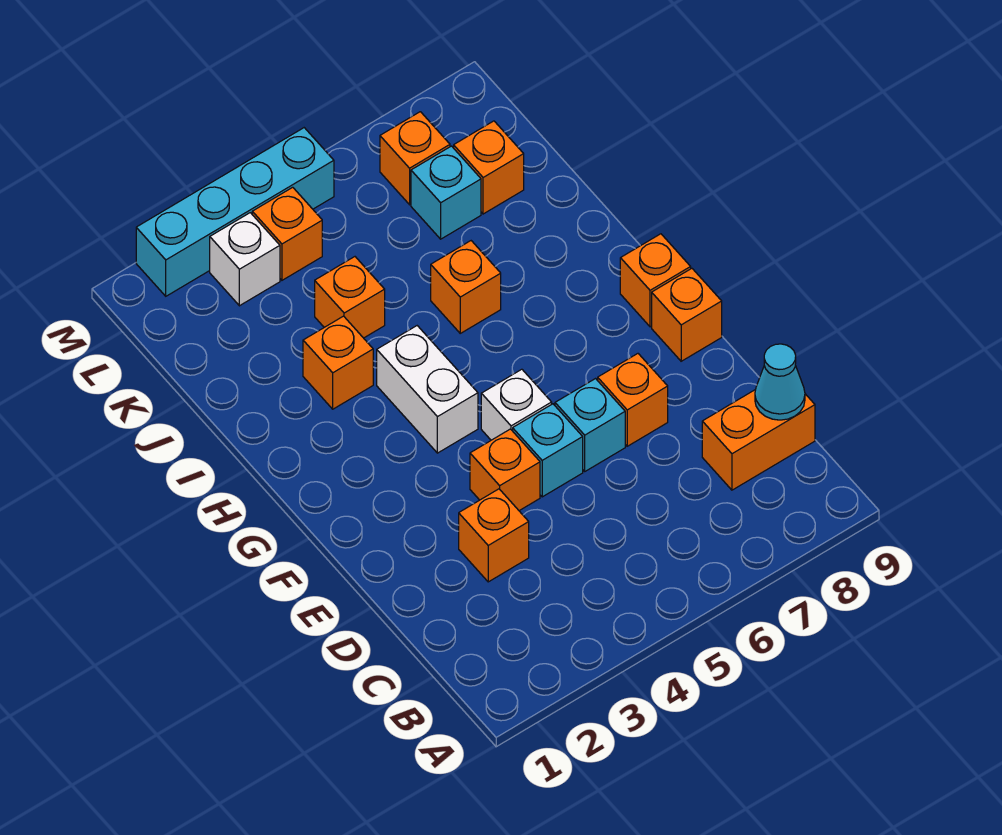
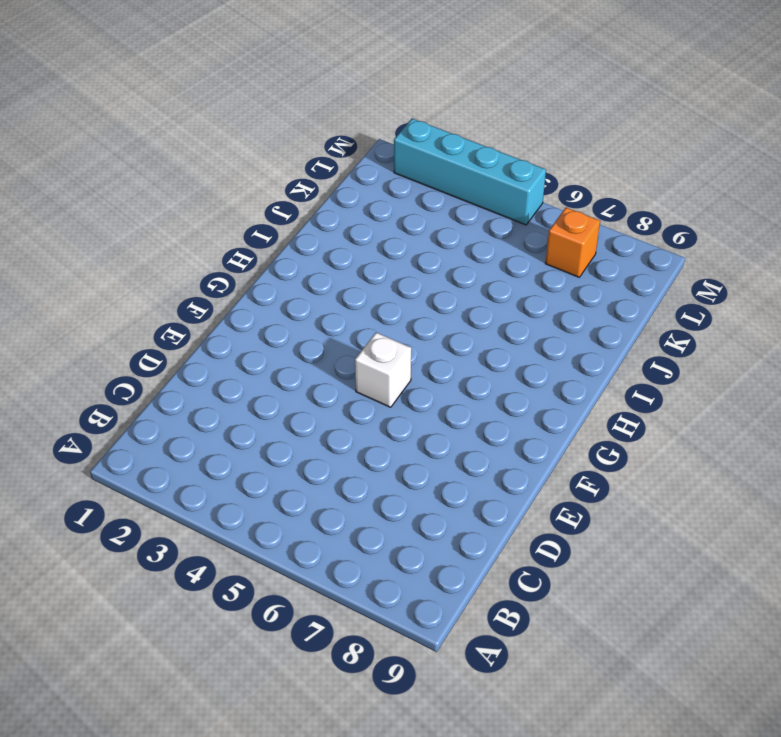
none -> orange 1x2 brick [702,389,815,490]
none -> orange 1x1 brick [459,489,529,582]
none -> orange 1x1 brick [470,429,540,511]

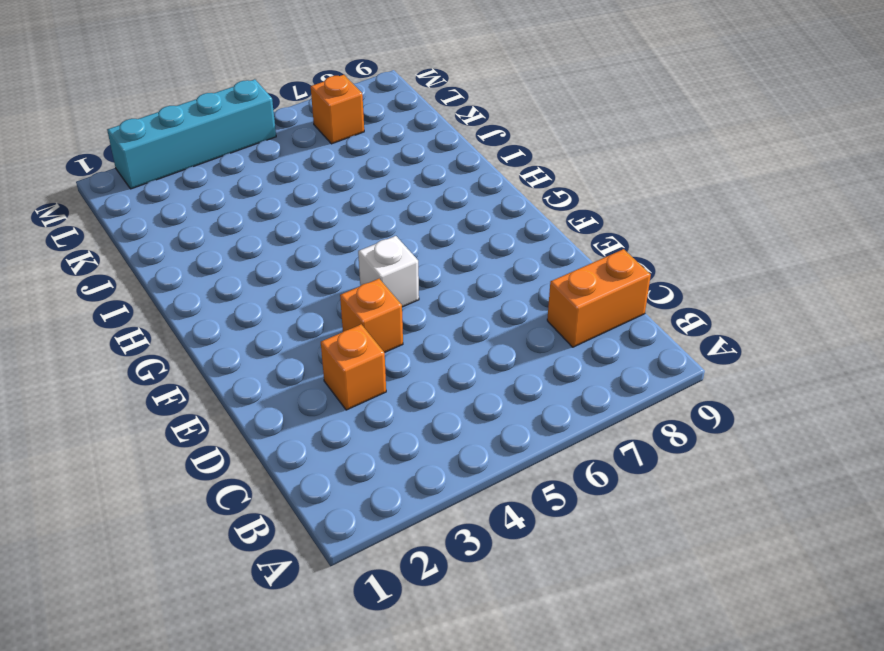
none -> cyan 1x1 brick [513,404,583,497]
none -> cyan 1x1 brick [555,379,625,471]
none -> orange 1x1 brick [598,354,668,446]

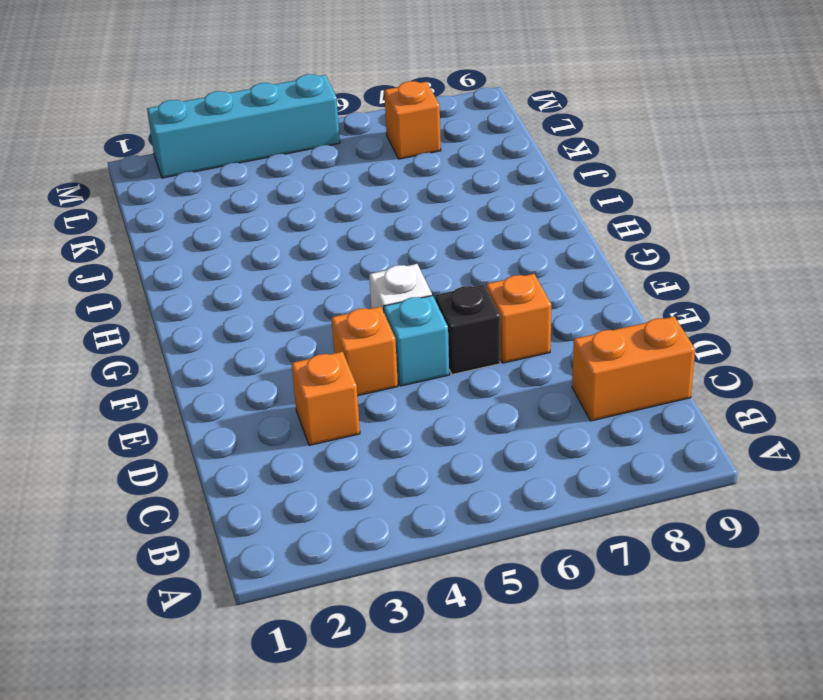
black 1x1 brick [435,284,500,375] -> cyan 1x1 brick [555,379,625,471]
none -> orange 1x1 brick [652,268,722,361]
none -> white 1x2 brick [377,326,478,453]
none -> orange 1x1 brick [620,234,691,327]

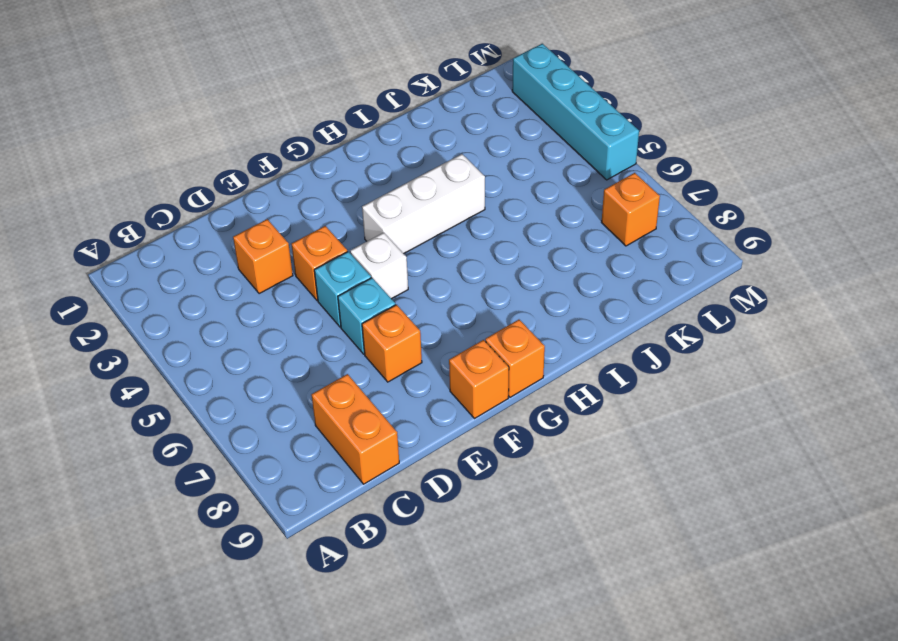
white 1x3 brick [362,154,485,254] -> white 1x2 brick [377,326,478,453]
none -> orange 1x1 brick [303,316,373,409]
none -> orange 1x1 brick [431,241,501,333]
none -> orange 1x1 brick [315,257,385,338]

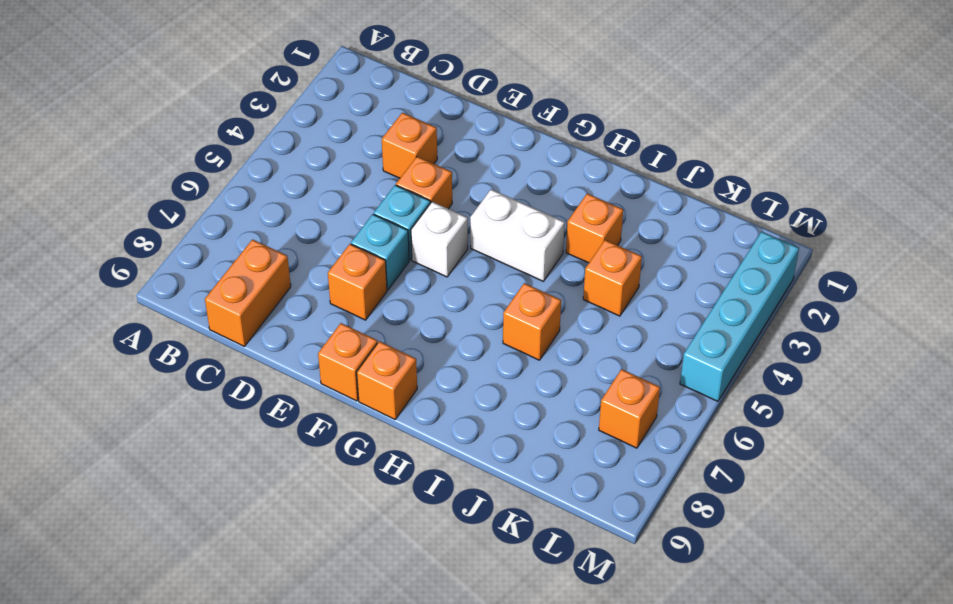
none -> cyan 1x1 brick [411,146,481,239]
none -> orange 1x1 brick [454,121,524,214]
none -> white 1x1 brick [210,213,280,306]

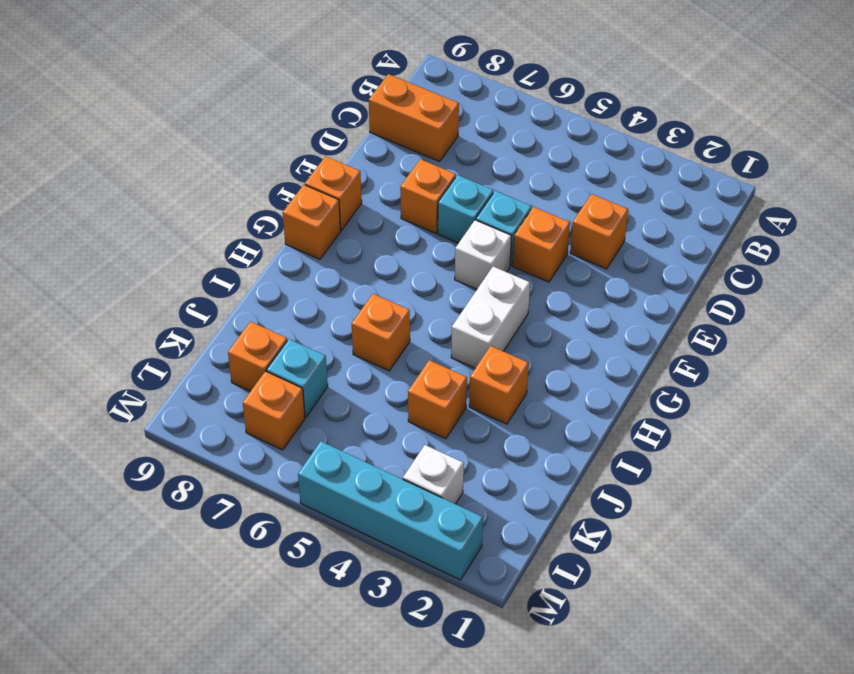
none -> orange 1x1 brick [252,187,322,280]
none -> cyan 1x1 cone [755,344,805,420]

